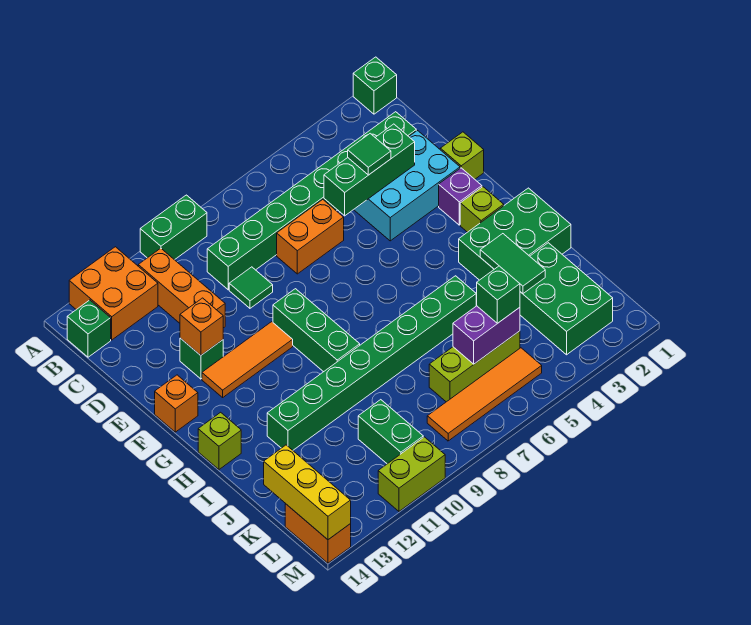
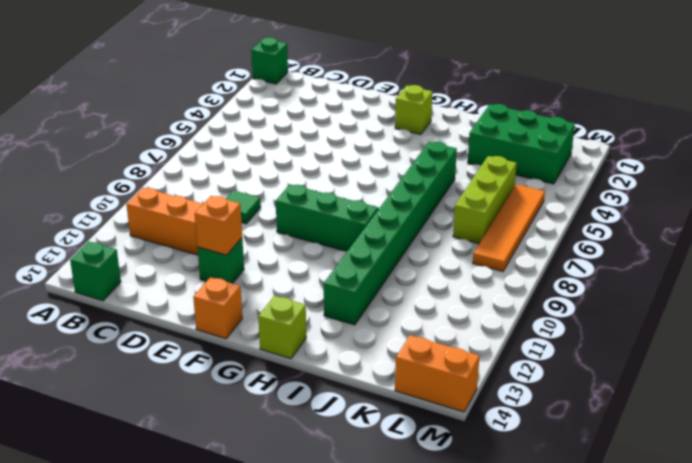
none -> green 1x2 brick [140,195,207,260]
none -> orange 2x2 brick [69,247,158,340]
none -> green 1x8 brick [207,112,416,290]
none -> cyan 2x3 brick [354,131,460,241]

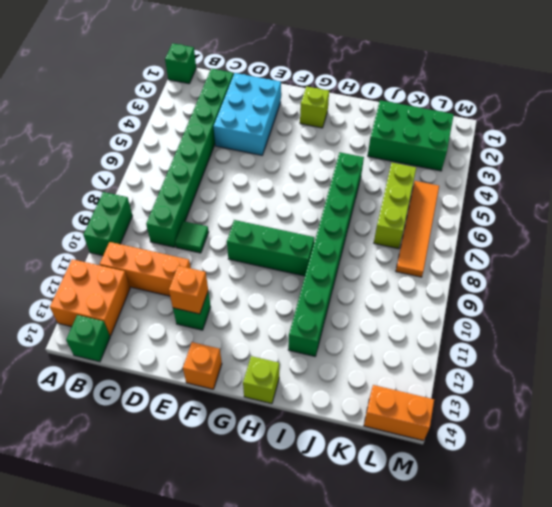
none -> orange 1x2 brick [277,200,344,274]
none -> lime 1x1 brick [440,132,484,179]
none -> purple 1x1 brick [439,168,482,225]
none -> orange 1x3 tile [202,322,293,397]

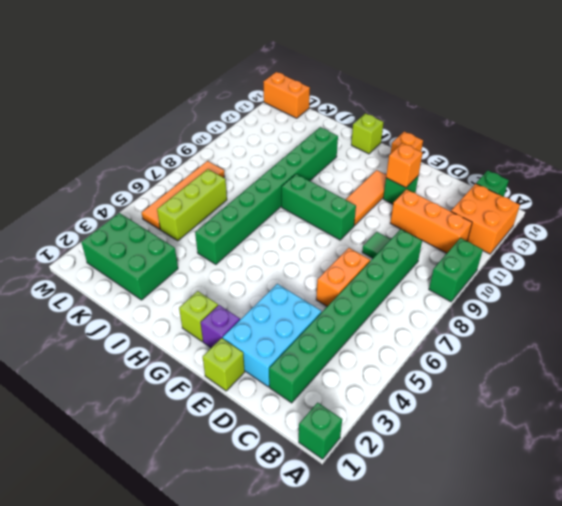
none -> green 2x3 brick [459,188,571,280]
none -> green 1x2 brick [358,400,423,464]
none -> lime 1x2 brick [378,437,445,511]
none -> green 1x3 brick [324,124,415,216]

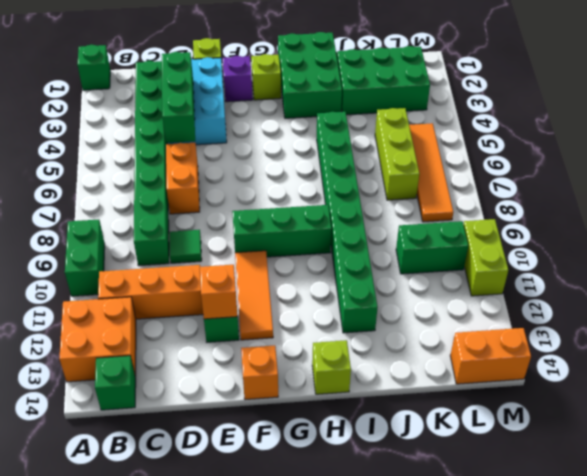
none -> green 1x2 tile [480,234,545,294]
none -> purple 1x2 brick [453,306,520,364]
none -> yellow 1x3 brick [264,445,351,540]
none -> green 1x1 tile [348,134,391,175]

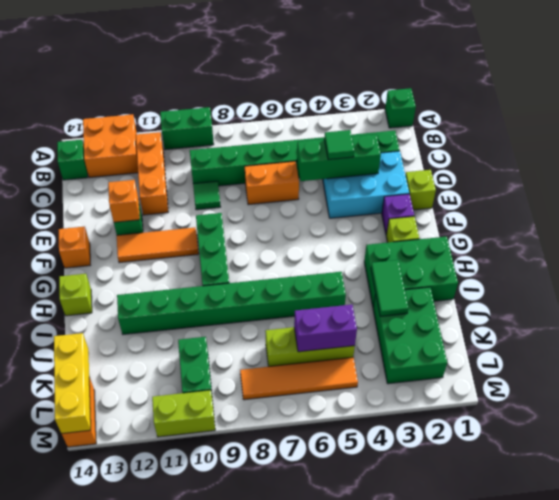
none -> green 1x1 brick [476,266,520,323]

